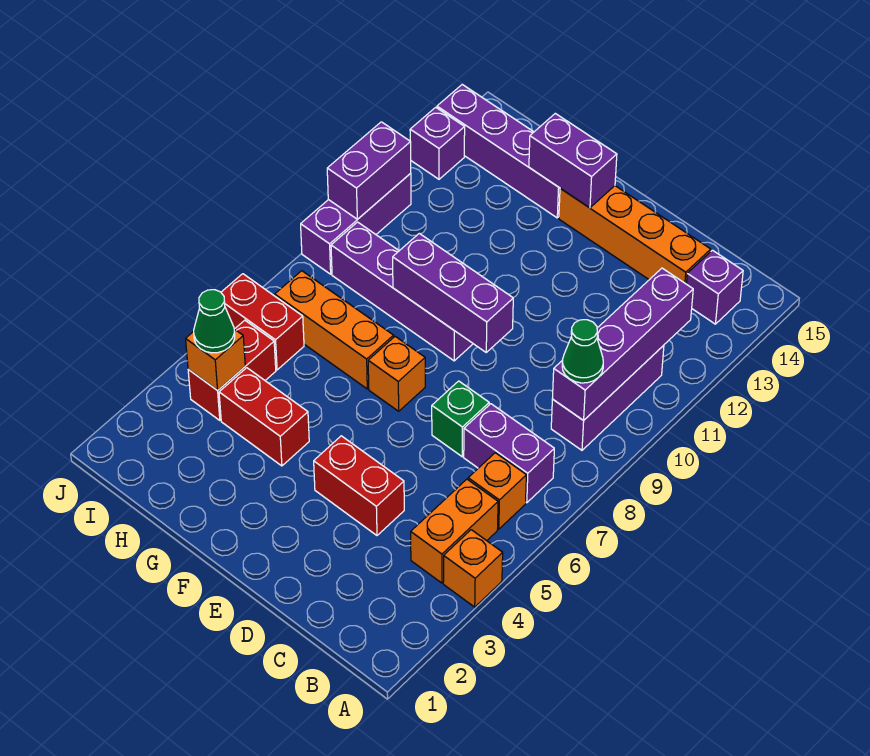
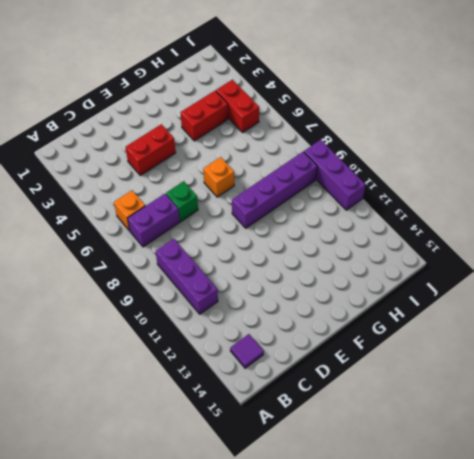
purple 1x1 tile [230,334,264,368] -> purple 1x1 brick [687,250,743,324]
none -> orange 1x1 brick [443,530,503,607]
none -> orange 1x2 brick [411,479,498,583]
none -> orange 1x4 brick [559,186,711,284]

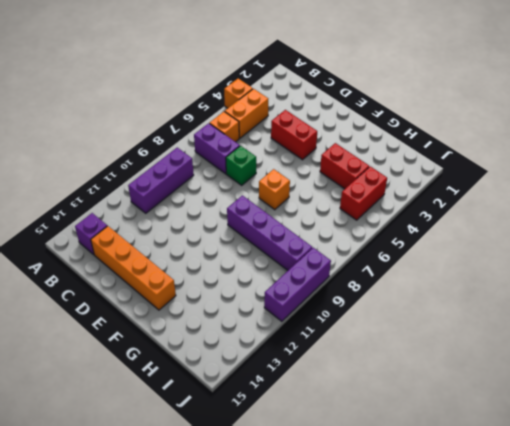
none -> orange 1x3 brick [275,271,394,389]
none -> purple 1x4 brick [437,85,560,218]
none -> red 1x2 brick [221,274,304,370]

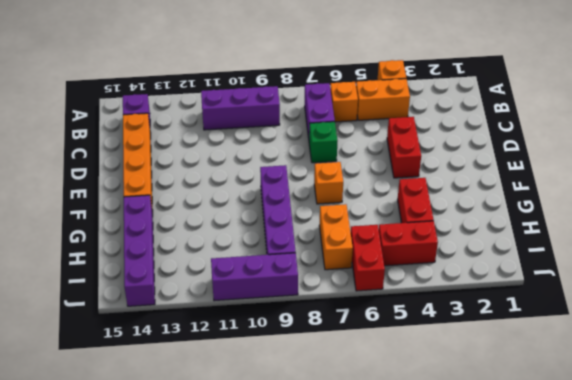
orange 1x2 brick [319,204,353,270] -> orange 1x3 brick [275,271,394,389]
none -> purple 1x1 brick [410,107,465,179]
none -> purple 1x4 brick [552,268,693,421]
none -> purple 1x3 brick [393,233,513,352]

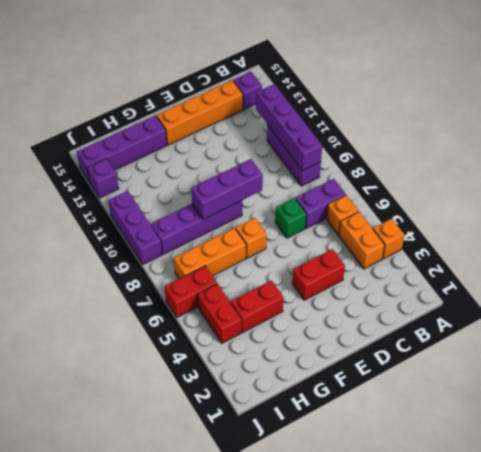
none -> purple 1x2 brick [529,113,617,208]
none -> orange 1x1 brick [186,329,245,390]
none -> purple 1x2 brick [327,122,411,219]

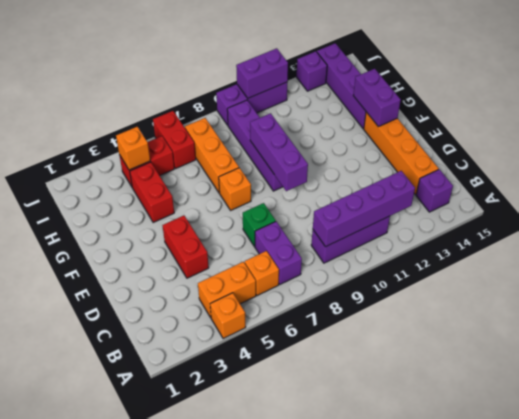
none -> green 1x1 cone [562,320,603,383]
none -> green 1x1 cone [194,290,235,353]

